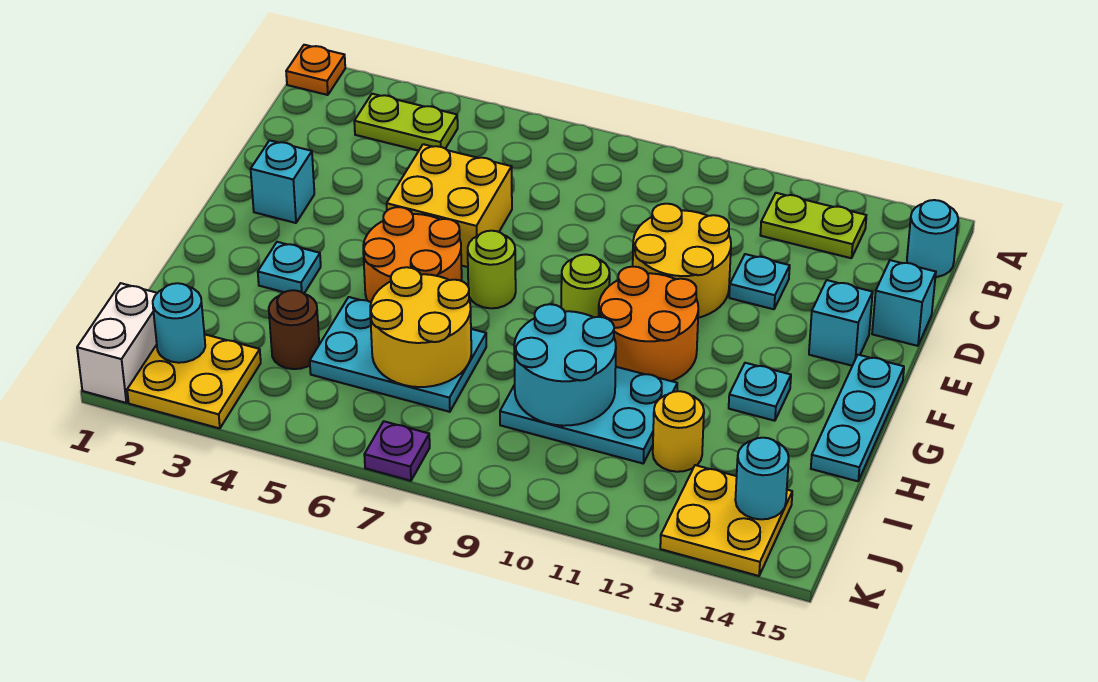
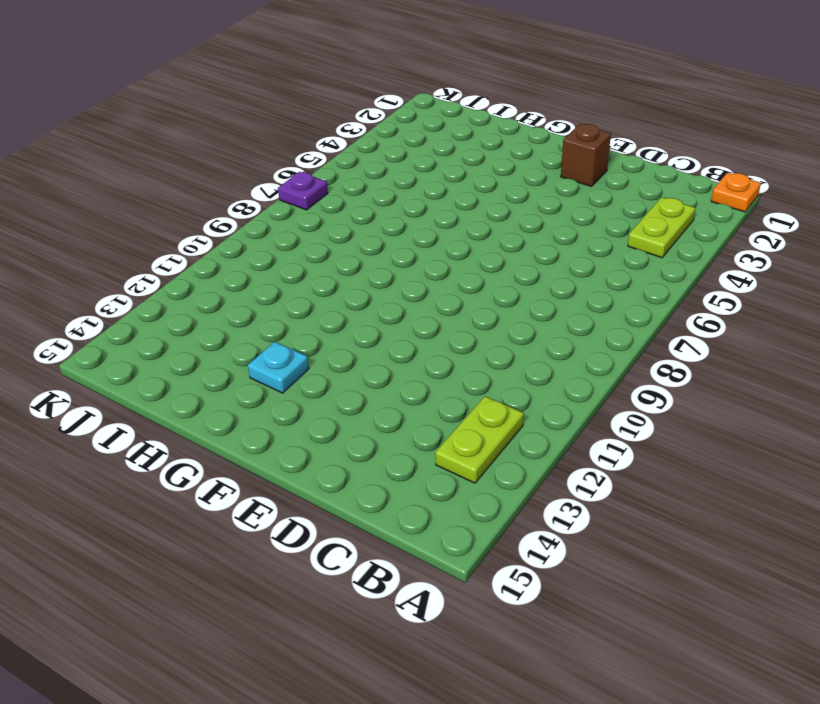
brown 1x1 brick [561,124,611,187] -> cyan 1x1 brick [251,140,314,223]
none -> cyan 1x1 round brick [907,200,958,277]
none -> yellow 2x2 brick [387,144,512,267]
none -> yellow 2x2 round brick [633,204,731,318]

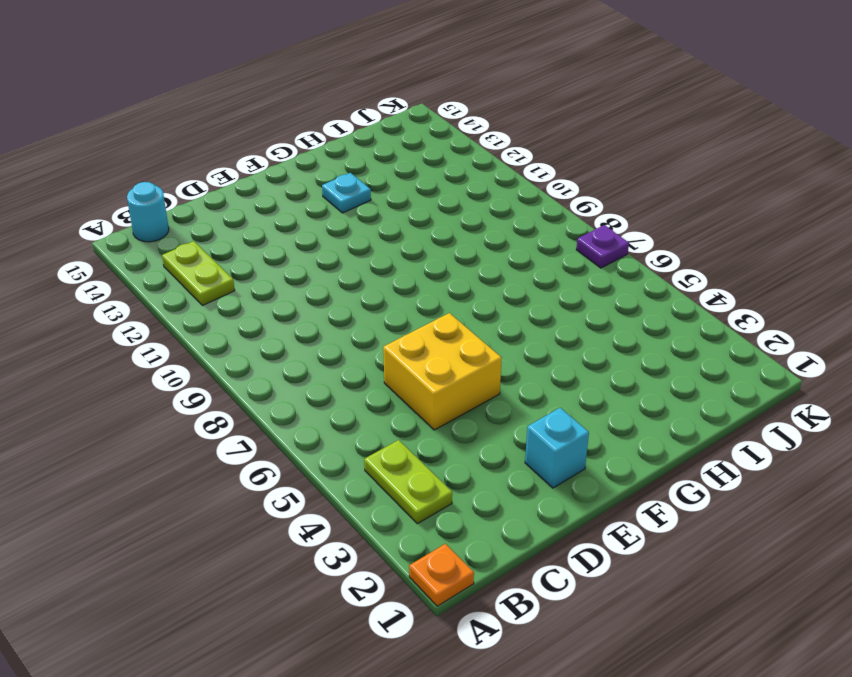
none -> yellow 2x2 round brick [633,204,731,318]
none -> cyan 1x1 plate [729,254,790,309]
none -> cyan 1x1 brick [872,260,936,346]

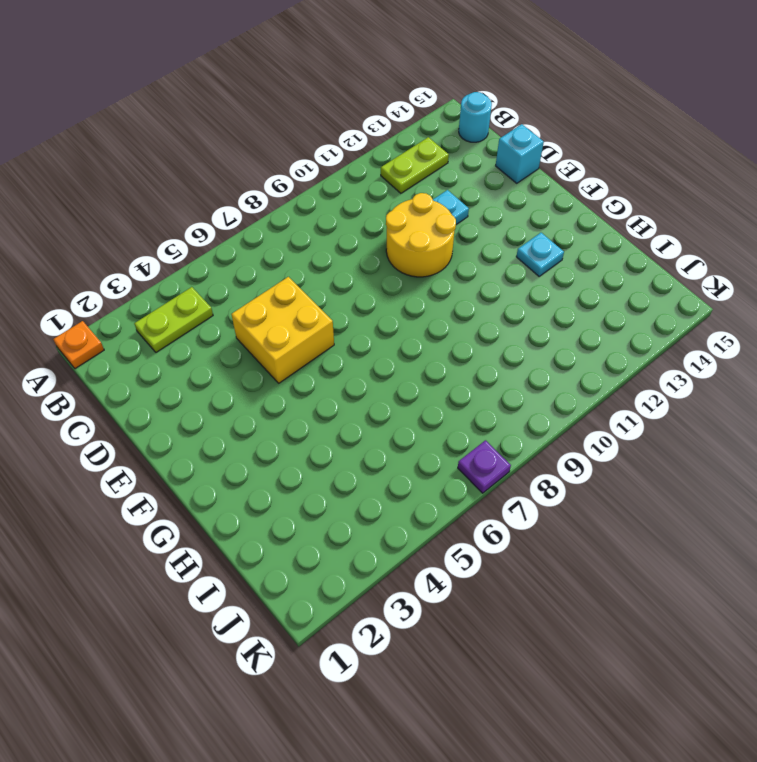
none -> cyan 1x1 brick [251,140,314,223]
none -> cyan 1x1 brick [809,280,873,366]
none -> orange 2x2 round brick [363,207,462,302]

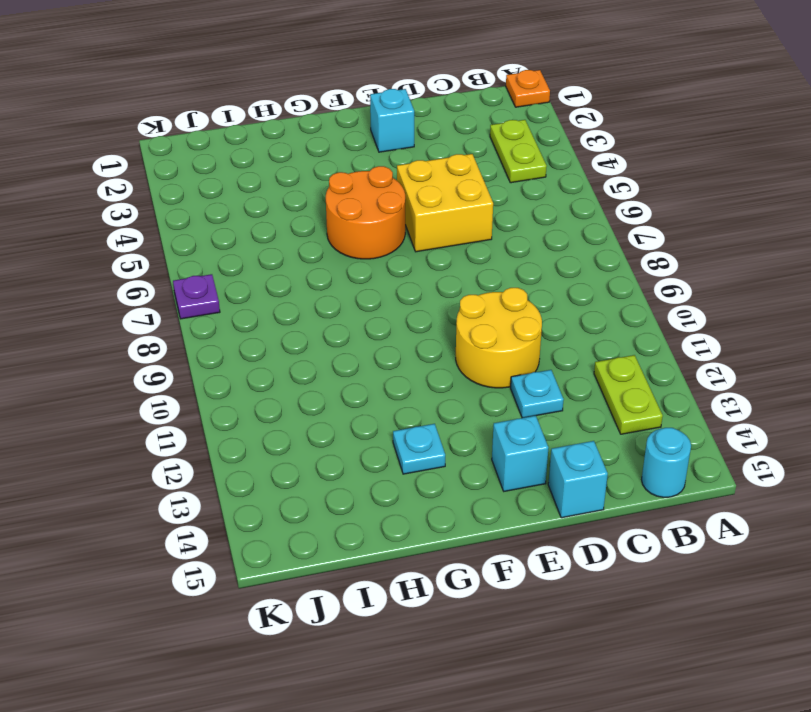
none -> lime 1x1 round brick [468,231,516,308]
none -> lime 1x1 round brick [561,254,610,317]
none -> orange 2x2 round brick [599,267,698,381]

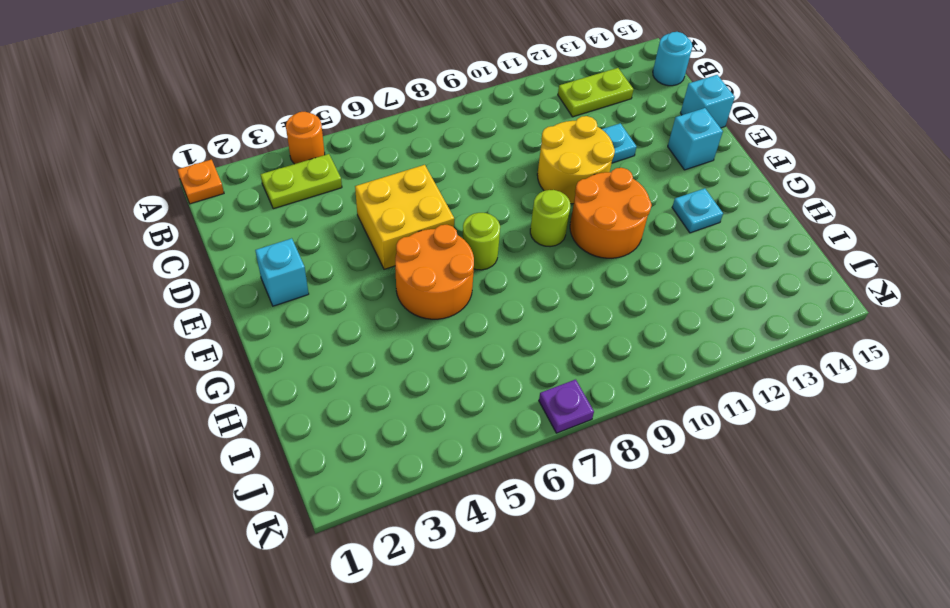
orange 1x1 round brick [286,112,325,164] -> none
none -> cyan 1x3 plate [811,355,904,481]
none -> cyan 1x1 plate [258,242,321,293]
none -> cyan 2x3 plate [310,297,486,412]

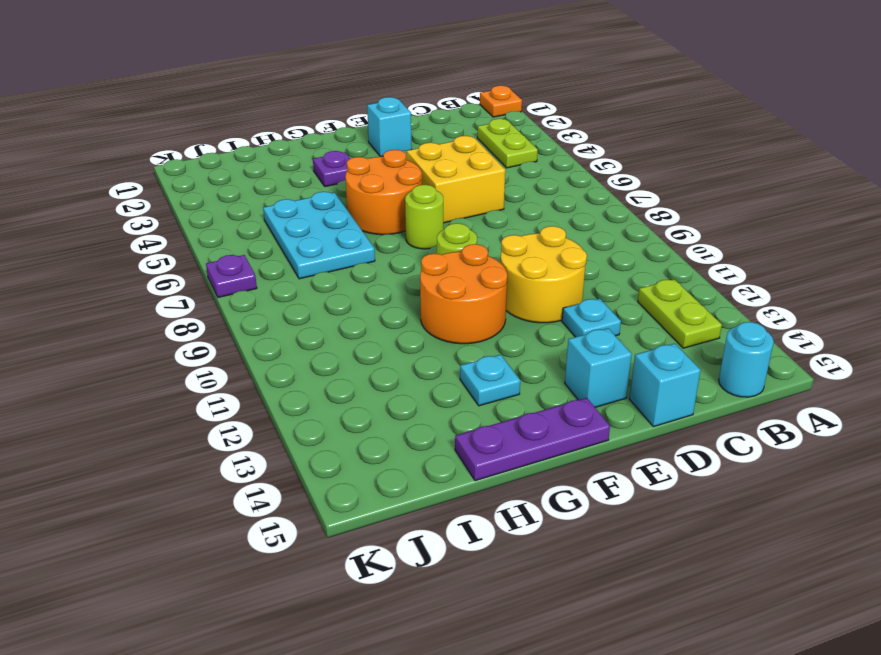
purple 1x3 plate [455,398,610,481] -> cyan 1x3 plate [811,355,904,481]
purple 1x1 plate [313,151,350,187] -> cyan 1x1 plate [258,242,321,293]
none -> cyan 2x3 plate [500,367,677,463]
none -> brown 1x1 round brick [269,290,319,369]
none -> yellow 1x1 round brick [653,391,704,472]

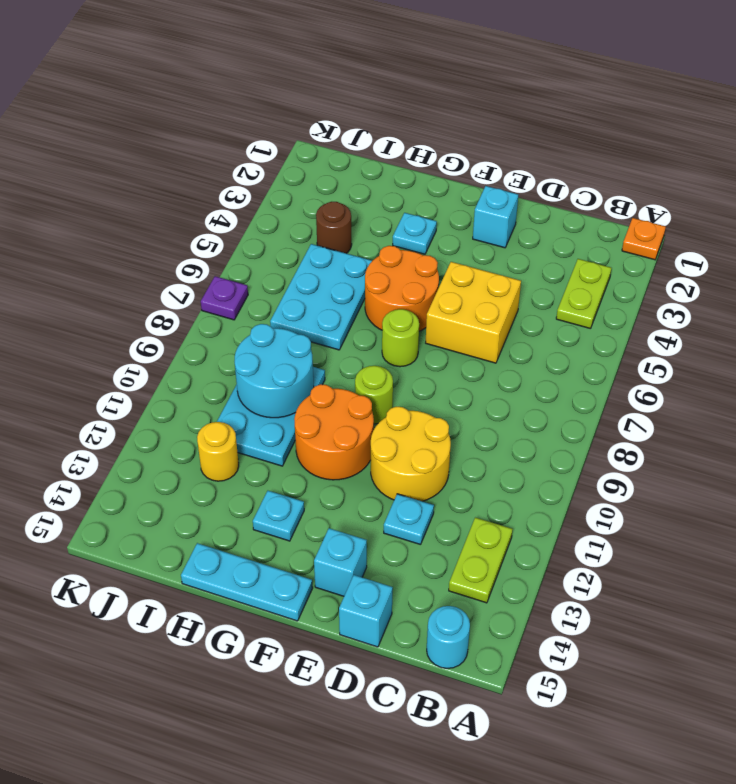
none -> white 1x2 brick [77,283,157,403]
none -> yellow 2x2 plate [127,334,261,428]
none -> yellow 2x2 plate [660,465,792,576]

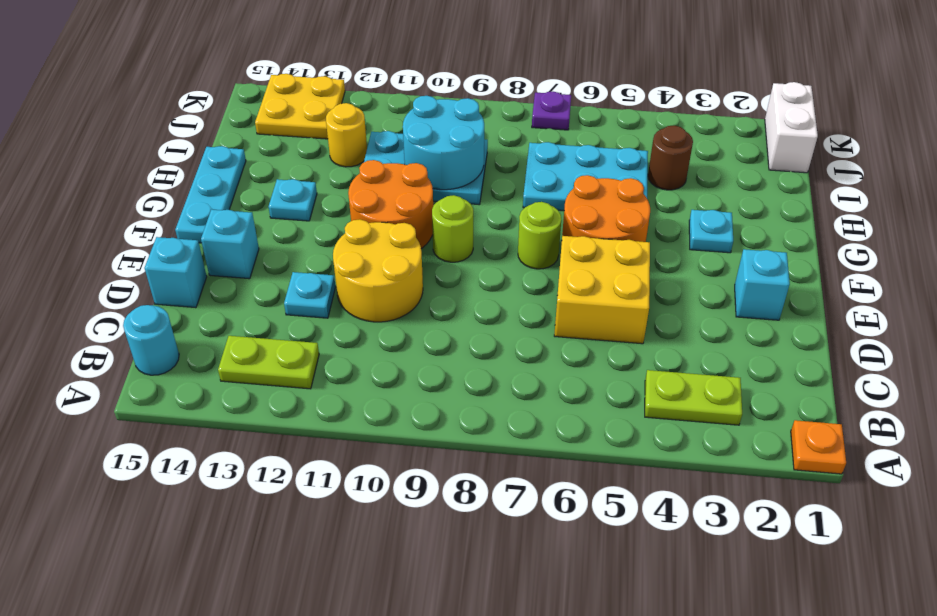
none -> yellow 2x2 plate [127,334,261,428]
none -> yellow 2x2 round brick [370,267,471,387]
none -> cyan 1x1 round brick [153,283,205,363]

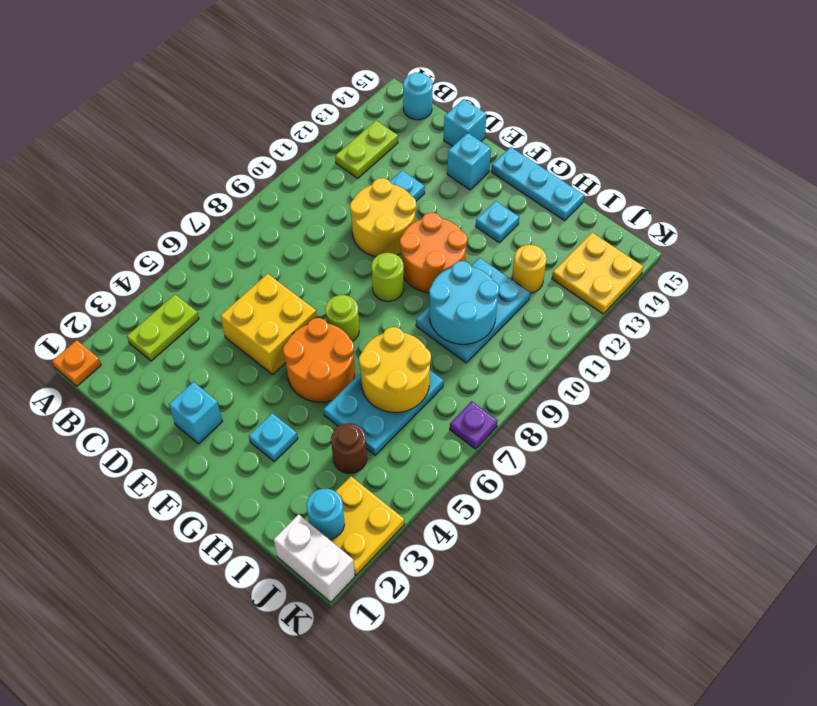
none -> cyan 1x1 round brick [735,438,789,519]

